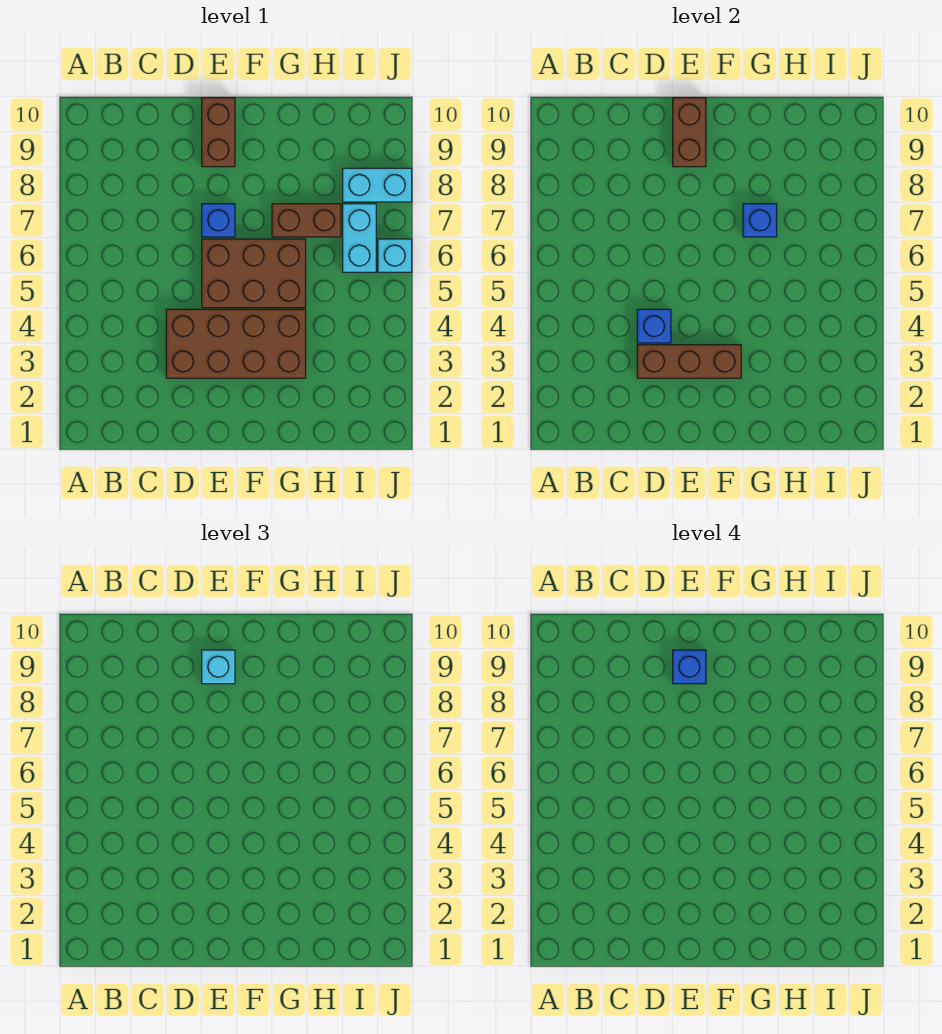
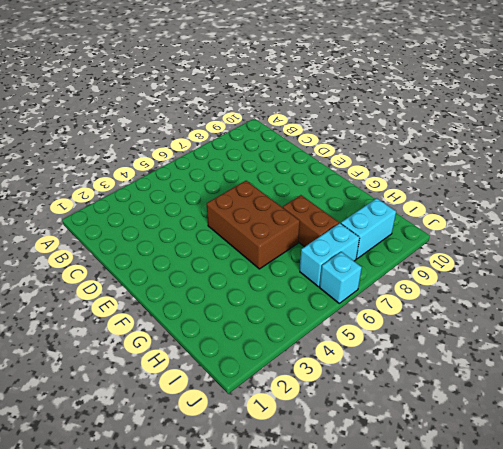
cyan 1x2 brick [341,198,396,259] -> cyan 1x2 brick turned to [343,168,412,202]
none -> brown 2x4 brick [166,309,306,378]
none -> blue 1x1 brick [202,204,235,237]
none -> brown 1x2 brick [202,98,235,167]

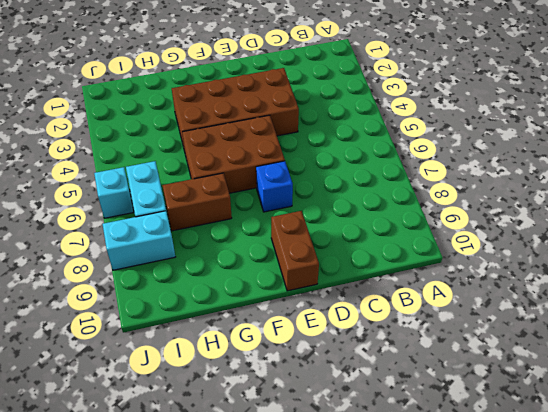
none -> brown 1x3 brick [637,345,741,378]
none -> blue 1x1 brick [637,309,671,343]
none -> brown 1x2 brick [673,98,706,167]

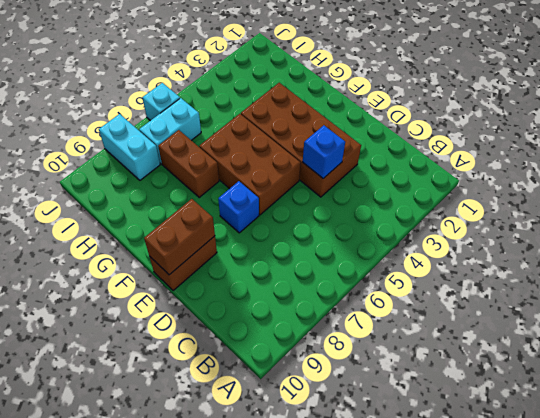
none -> brown 1x3 brick [637,345,741,378]
none -> blue 1x1 brick [743,204,777,237]
none -> cyan 1x1 brick [202,650,235,684]

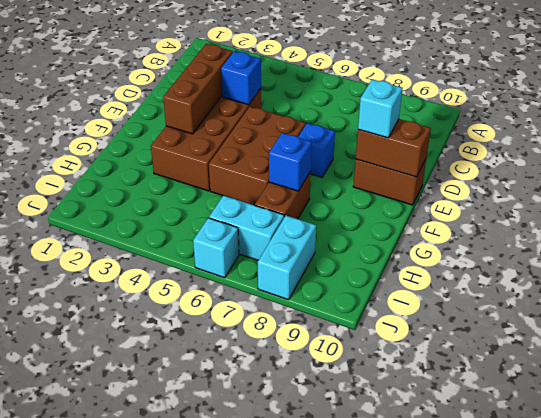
none -> blue 1x1 brick [673,650,706,684]

